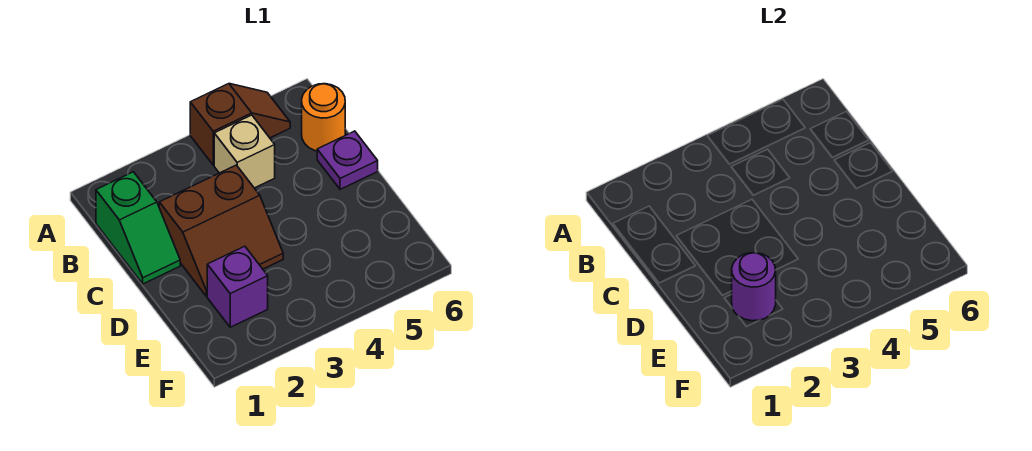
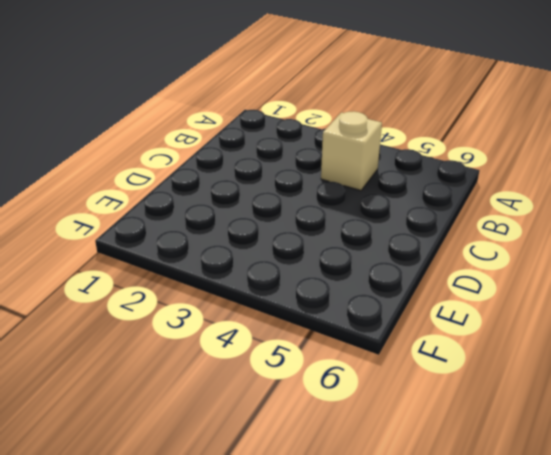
none -> brown 1x2 slope [190,84,290,165]
none -> green 1x2 slope [96,172,180,284]

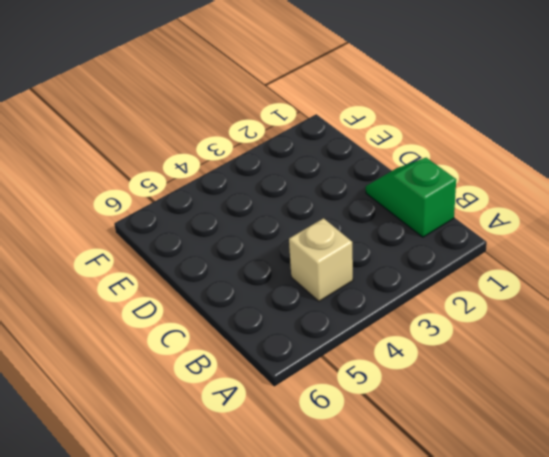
none -> brown 1x2 slope [190,84,290,165]
none -> orange 1x1 round brick [302,84,345,151]

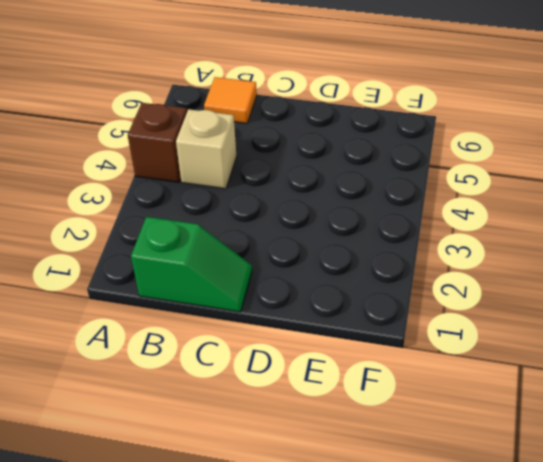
orange 1x1 tile [204,77,257,124] -> orange 1x1 round brick [302,84,345,151]
none -> brown 2x2 slope [159,165,283,296]
none -> purple 1x1 plate [317,131,378,189]

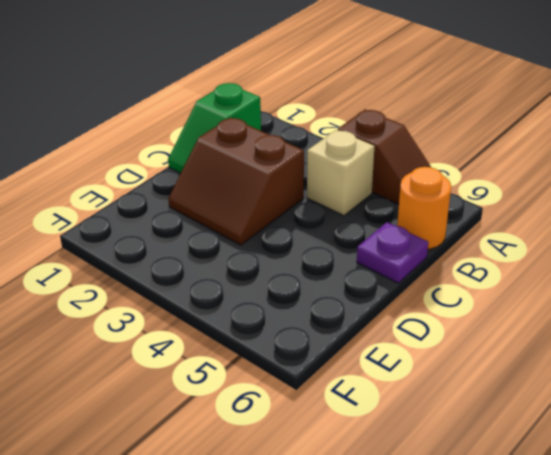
none -> purple 1x1 brick [207,246,268,327]
none -> purple 1x1 round brick [732,253,776,321]

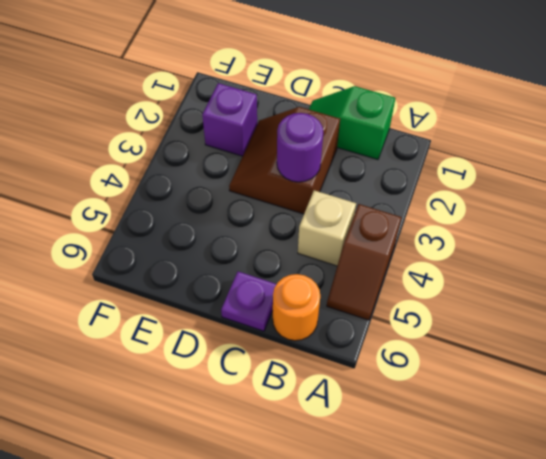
purple 1x1 round brick [277,113,323,182] -> purple 1x1 round brick moved to [732,253,776,321]

